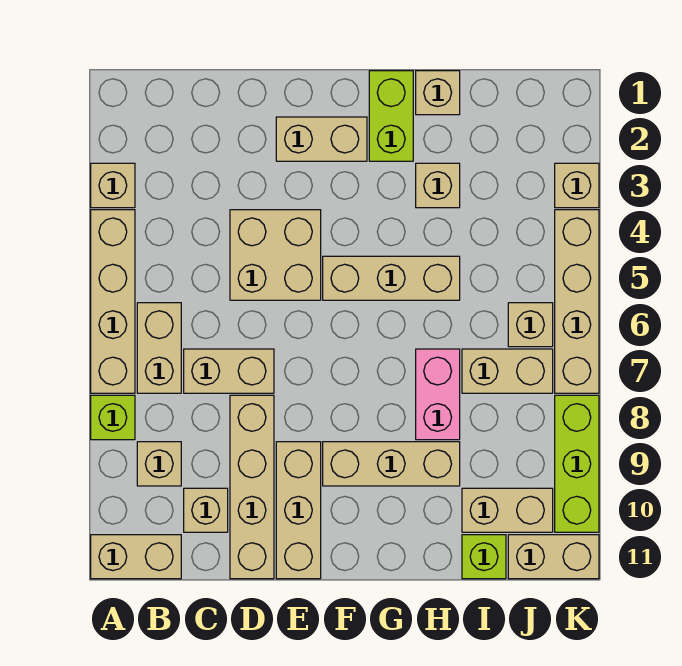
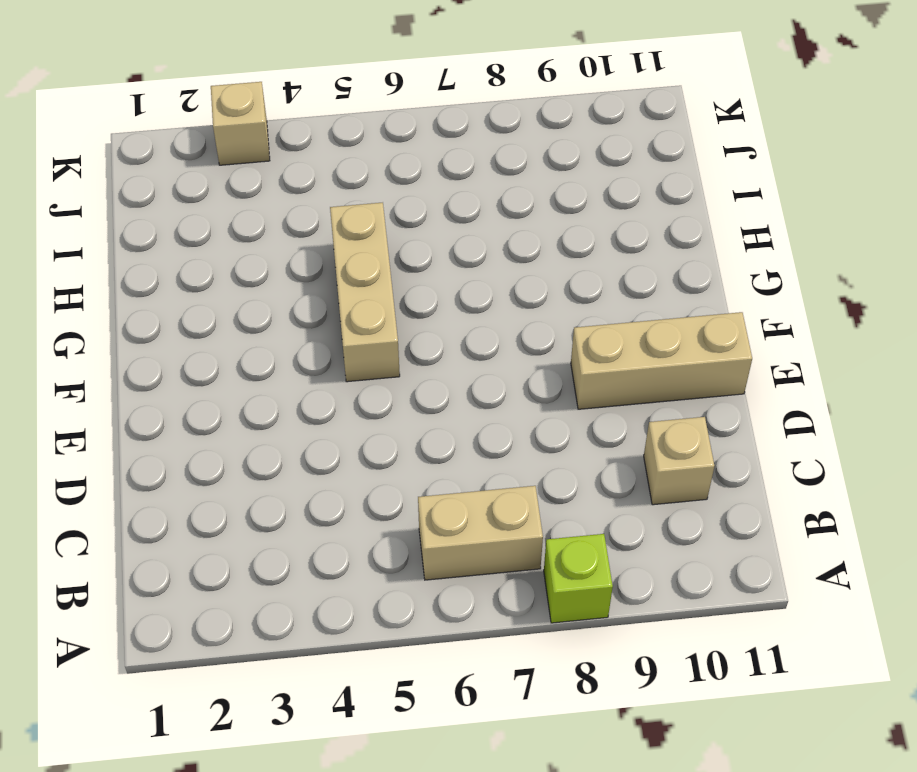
none -> tan 1x1 brick [91,163,135,208]
none -> tan 1x4 brick [91,210,135,393]
none -> tan 1x2 brick [91,535,181,579]

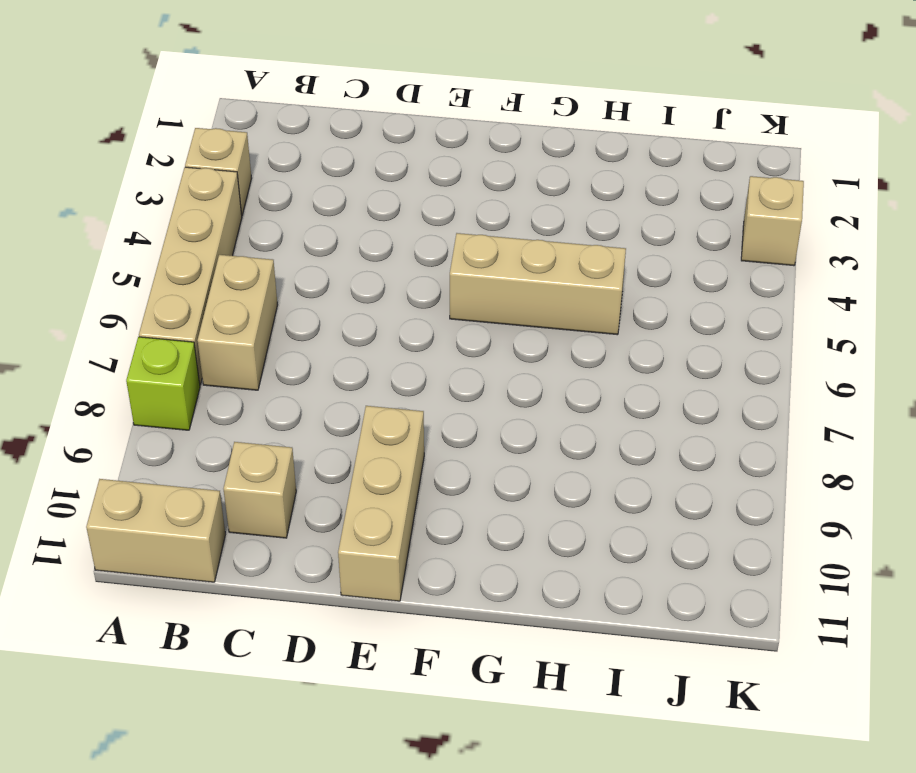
none -> tan 1x1 brick [137,442,181,486]
none -> tan 1x2 brick [184,349,274,393]
none -> tan 2x2 brick [230,210,321,300]

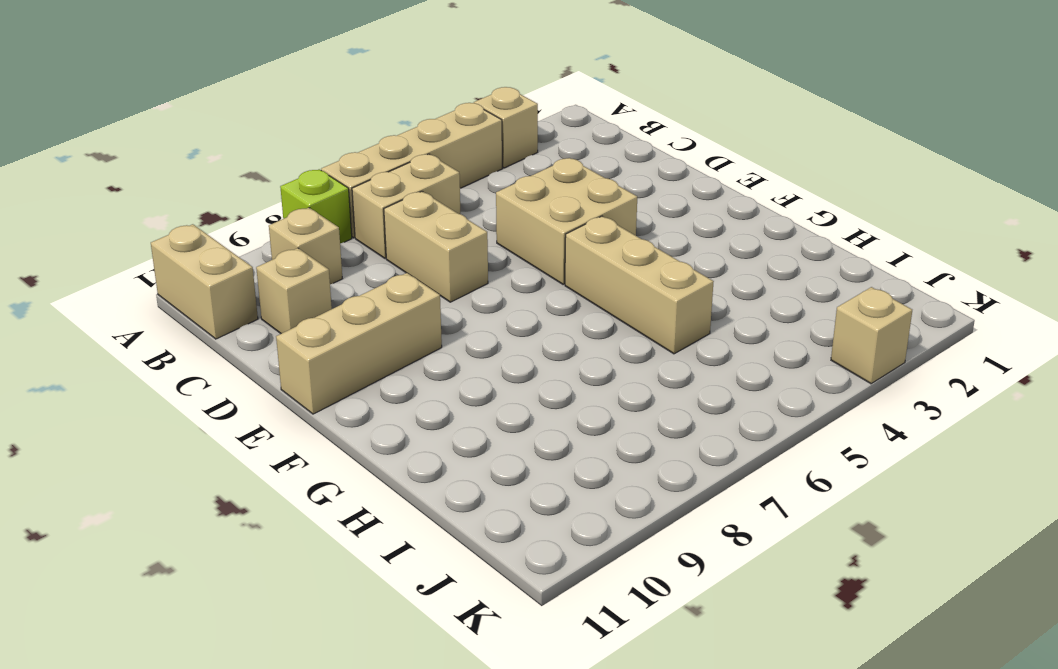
none -> tan 1x4 brick [230,395,274,579]
none -> tan 1x2 brick [276,117,367,161]
none -> tan 1x3 brick [323,442,460,486]

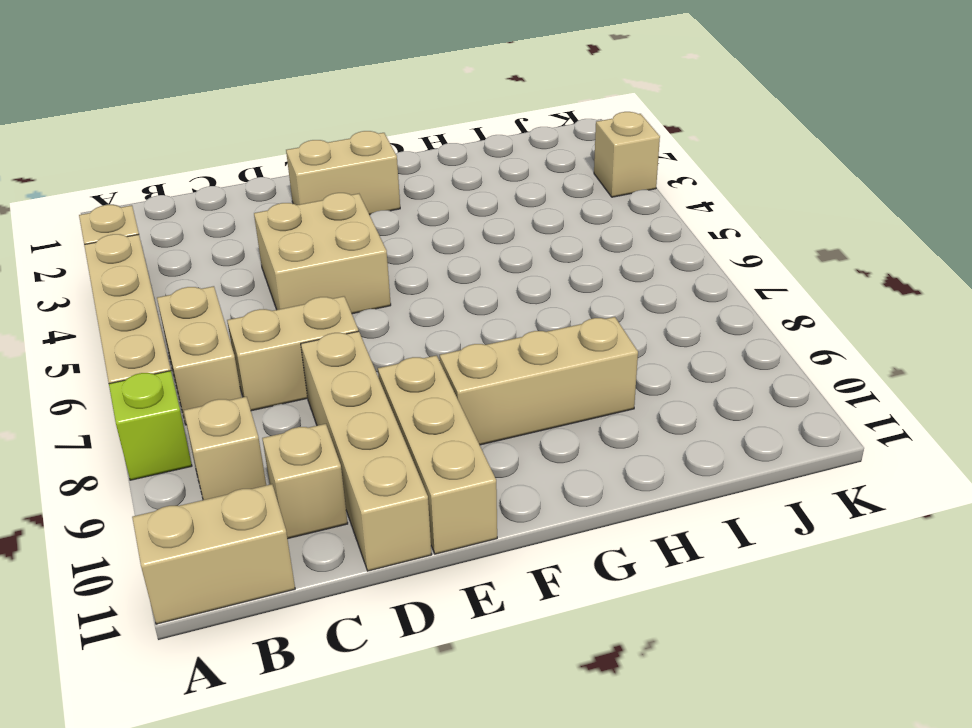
none -> tan 1x3 brick [323,256,460,300]
none -> lime 1x2 brick [369,71,413,161]
none -> tan 1x1 brick [416,71,460,115]

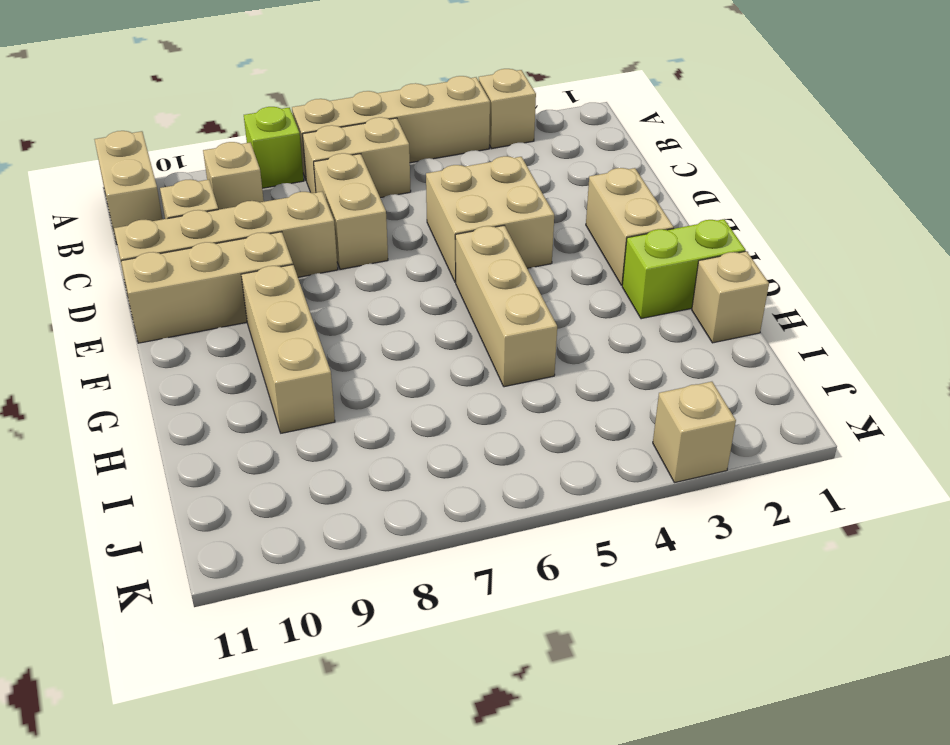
none -> tan 1x1 brick [416,163,460,208]
none -> pink 1x2 brick [416,349,460,440]
none -> tan 1x2 brick [462,349,553,393]

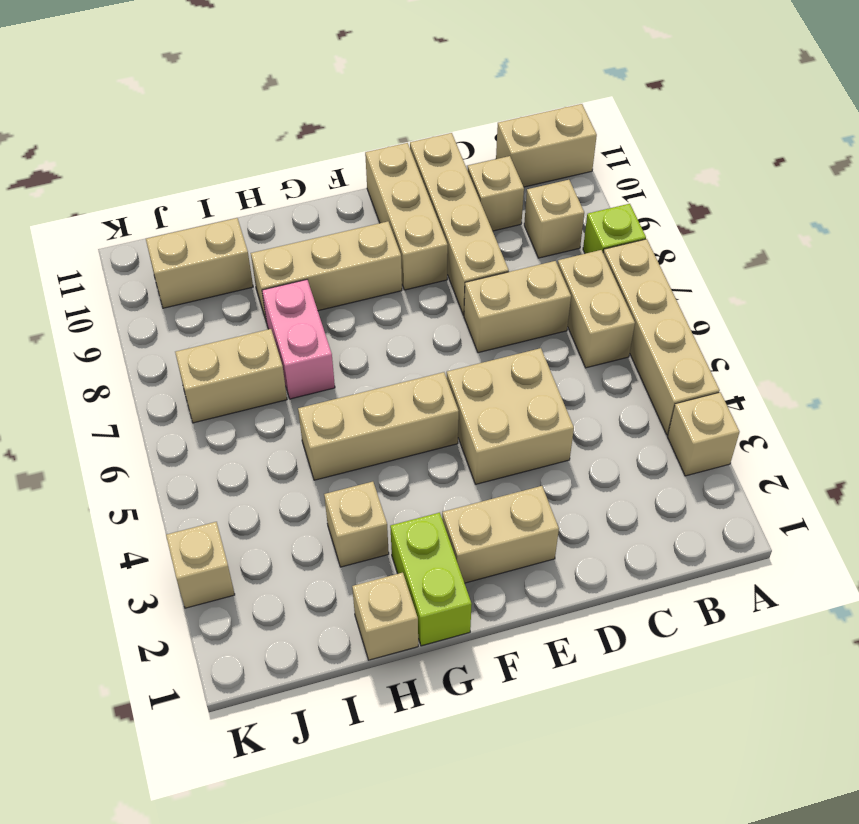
none -> lime 1x1 brick [462,535,506,579]
none -> tan 1x1 brick [508,303,553,347]
none -> tan 1x2 brick [508,535,599,579]

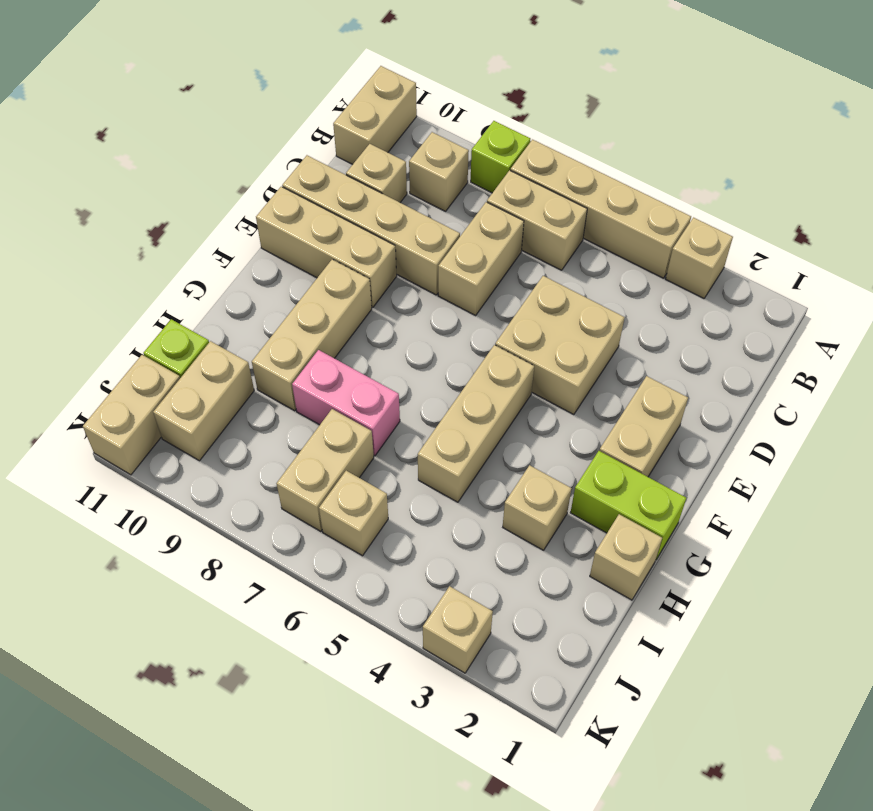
none -> tan 1x4 brick [555,210,599,393]
none -> lime 1x3 brick [555,395,599,532]

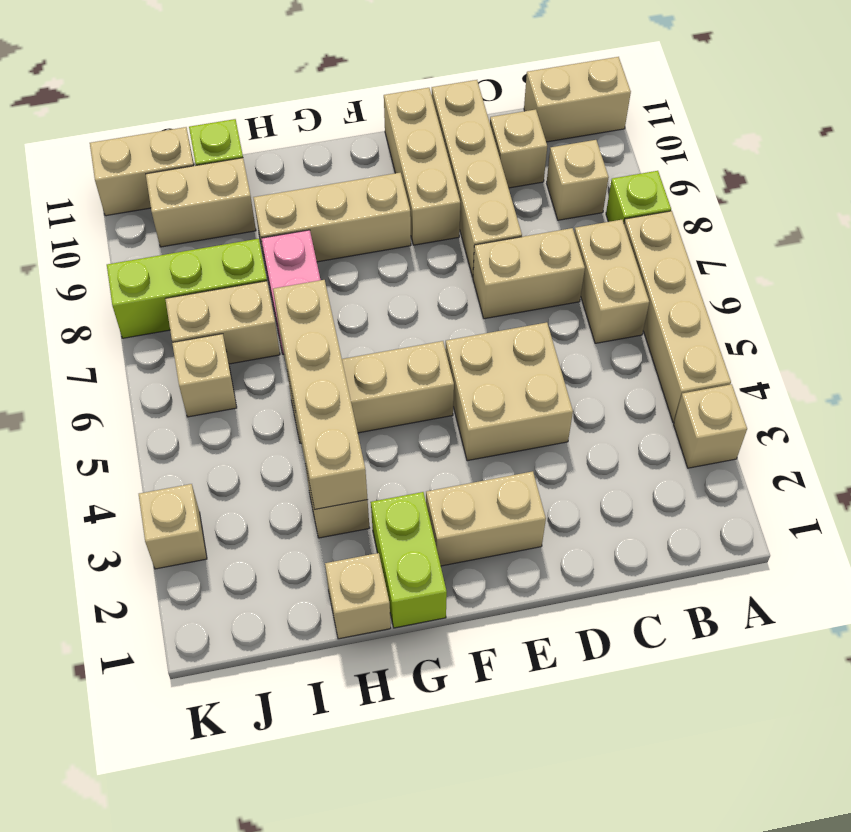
tan 1x4 brick [273,280,368,509] -> tan 1x4 brick moved to [555,210,599,393]
lime 1x3 brick [107,239,267,338] -> lime 1x3 brick turned to [555,395,599,532]

